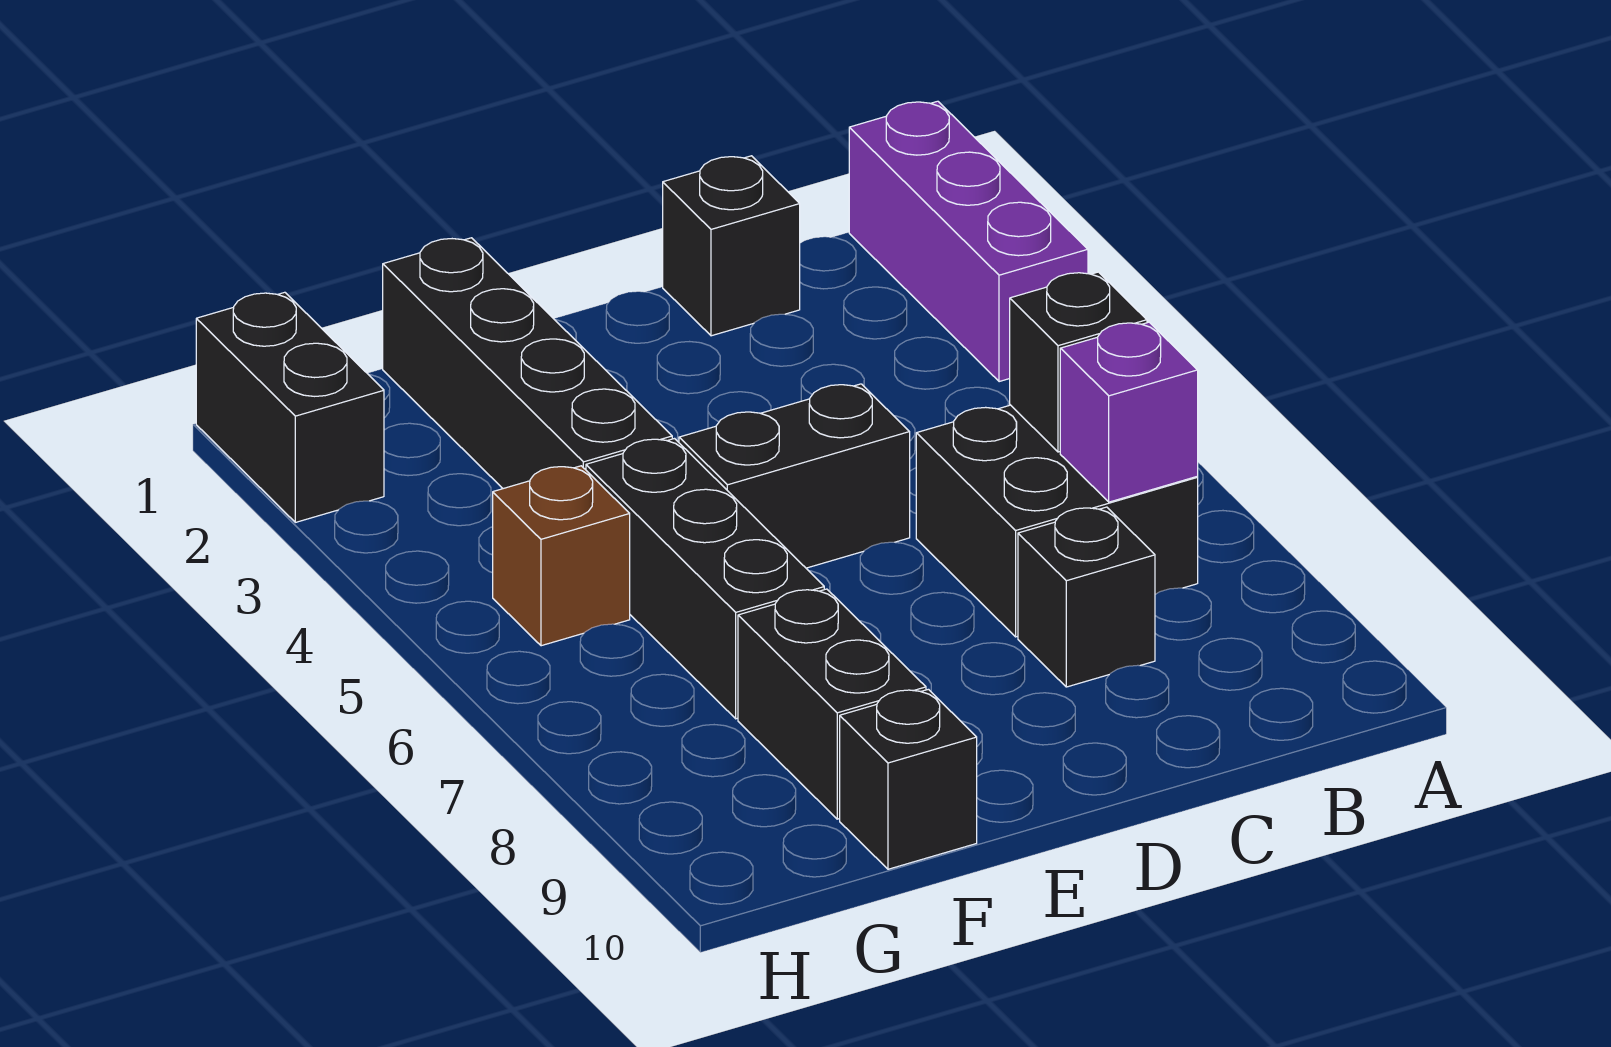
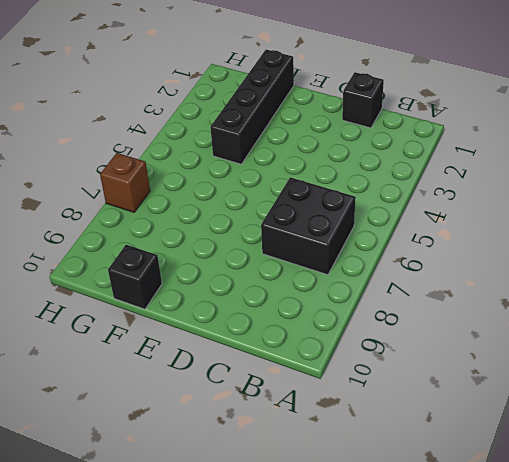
brown 1x1 brick [100,153,150,212] -> brown 1x1 brick moved to [493,466,630,646]
none -> purple 1x3 brick [849,101,1088,382]
none -> black 1x1 brick [1018,507,1155,687]
none -> black 1x2 brick [679,384,910,568]

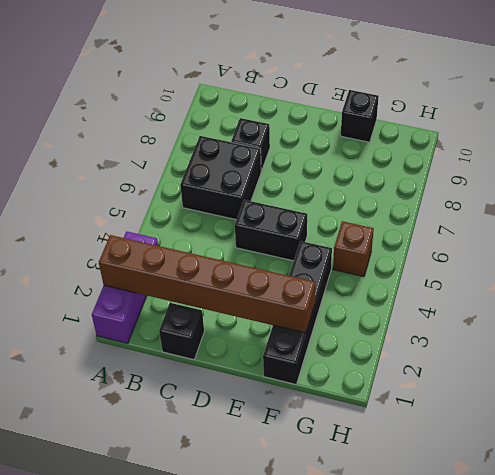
brown 1x6 brick [99,235,315,333] -> none
none -> black 1x3 brick [586,439,824,719]
none -> black 1x2 brick [738,589,926,819]
none -> black 1x2 brick [196,292,384,522]

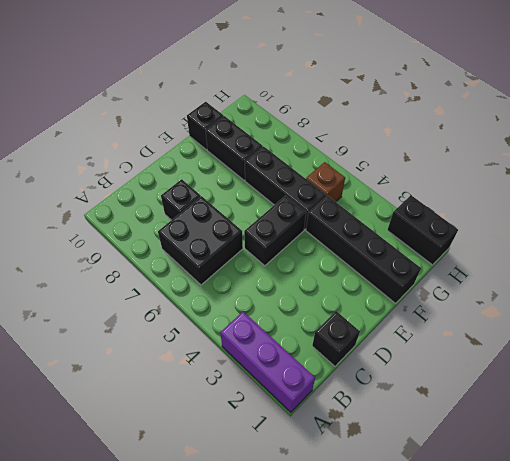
none -> black 1x1 brick [1010,272,1147,452]
none -> purple 1x1 brick [1060,322,1198,502]

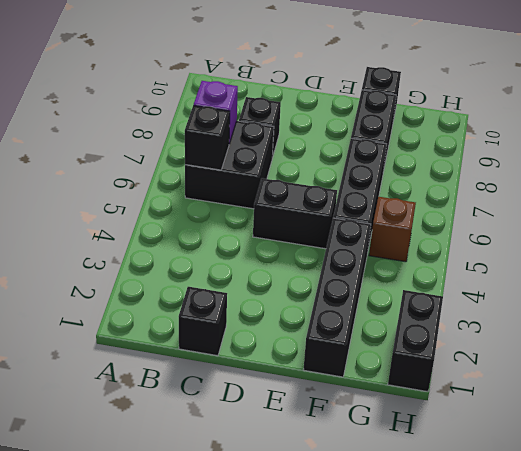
none -> purple 1x3 brick [849,101,1088,382]

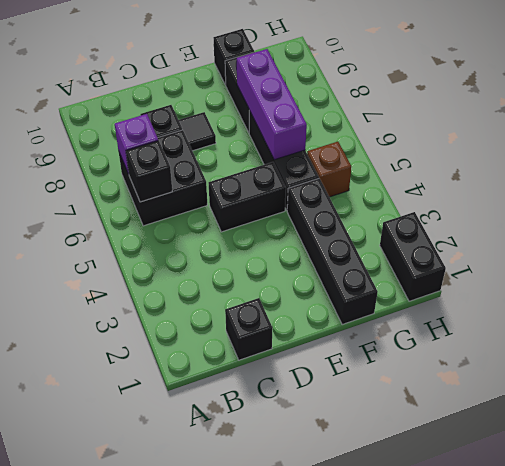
black 1x1 tile [179,112,216,151] -> none
purple 1x3 brick [237,49,307,160] -> purple 1x3 brick moved to [849,101,1088,382]

